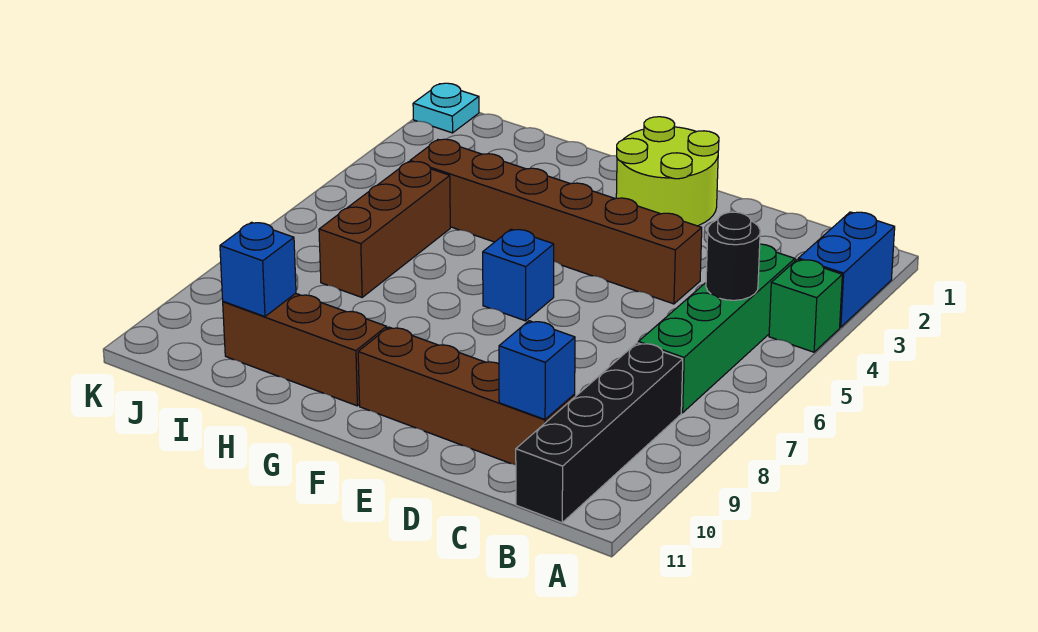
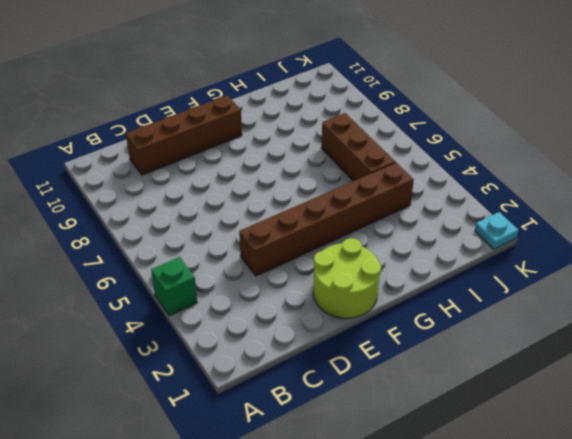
none -> blue 1x2 brick [798,212,895,327]
none -> green 1x4 brick [638,244,795,413]
none -> black 1x4 brick [516,343,683,523]

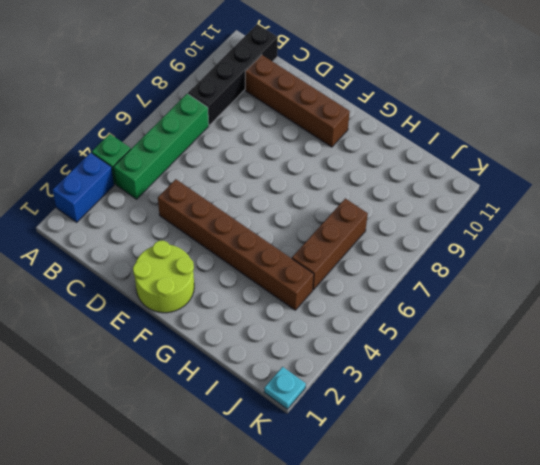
none -> blue 1x1 brick [483,229,554,321]
none -> brown 1x3 brick [223,293,387,406]
none -> black 1x1 round brick [706,212,760,300]

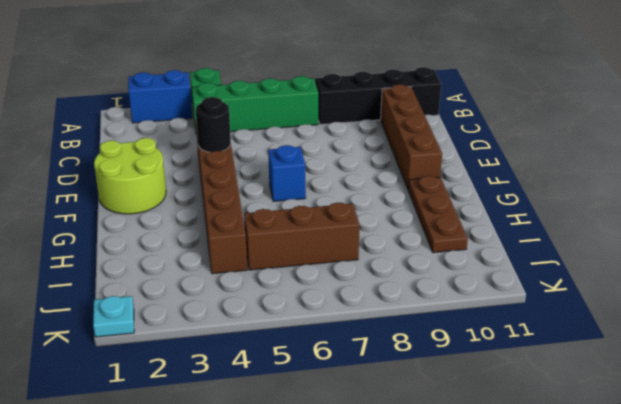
black 1x1 round brick [196,97,231,152] -> black 1x1 round brick moved to [706,212,760,300]
brown 1x3 plate [408,176,468,253] -> brown 1x3 brick [223,293,387,406]
none -> blue 1x1 brick [499,321,575,419]
none -> blue 1x1 brick [220,222,296,317]

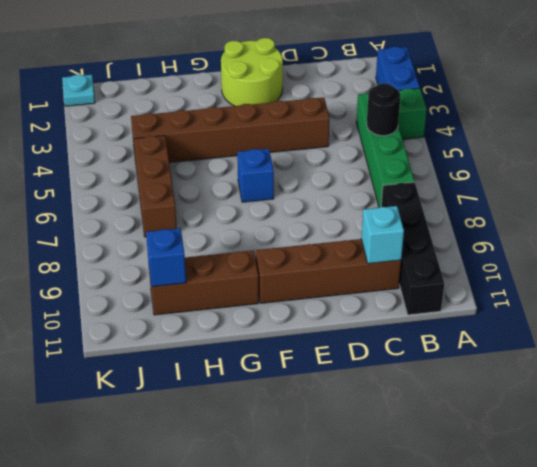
cyan 1x1 brick [361,206,404,264] -> blue 1x1 brick [499,321,575,419]

